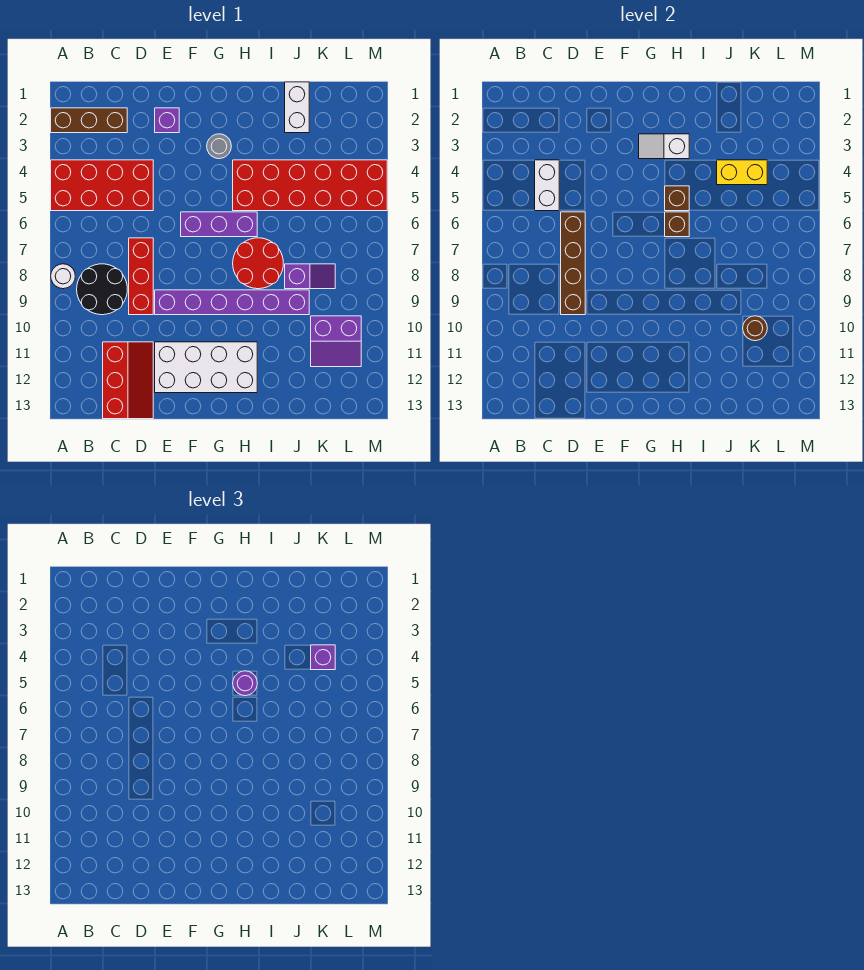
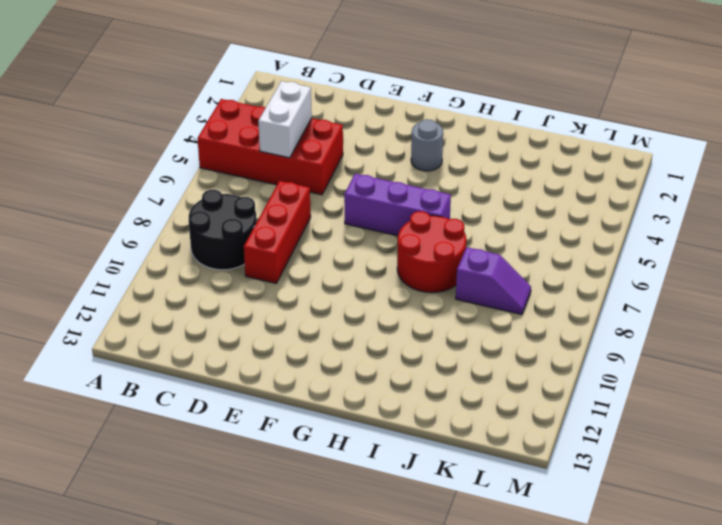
none -> brown 1x3 brick [51,108,127,133]
none -> white 1x1 round brick [51,264,75,289]
none -> red 2x3 slope [103,342,153,419]

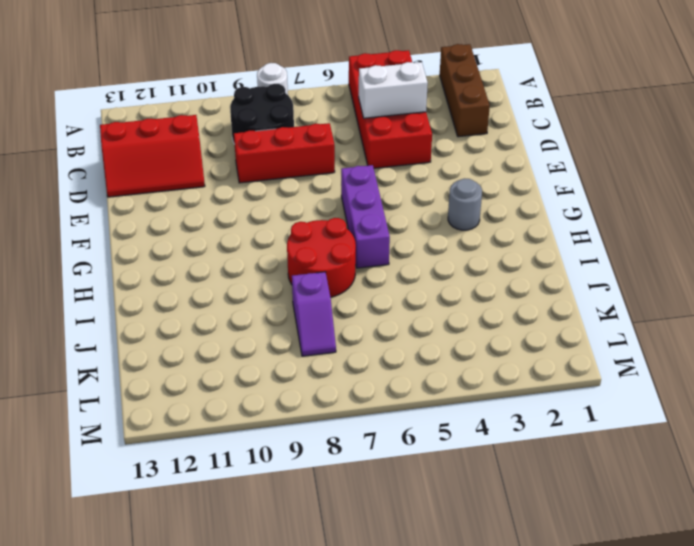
none -> purple 1x1 brick [155,108,179,133]
none -> purple 1x6 brick [155,290,309,315]
none -> white 2x4 brick [155,342,257,393]

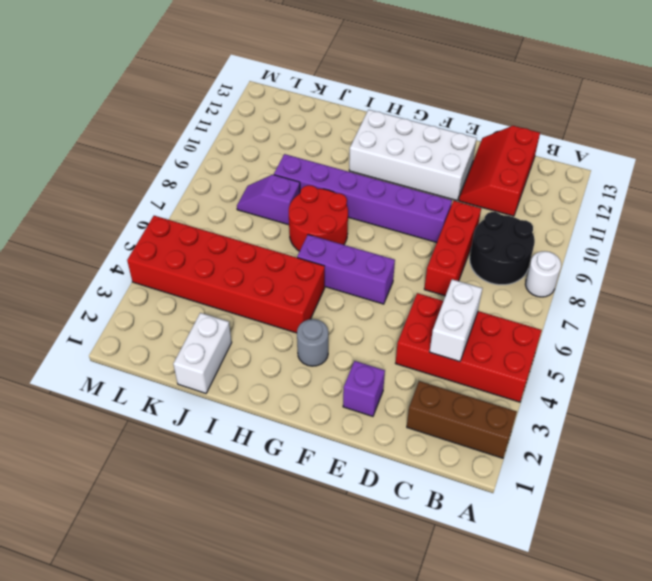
none -> purple 2x2 slope [311,316,361,367]
none -> brown 1x4 brick [561,212,585,315]
none -> white 1x2 slope [639,134,689,159]

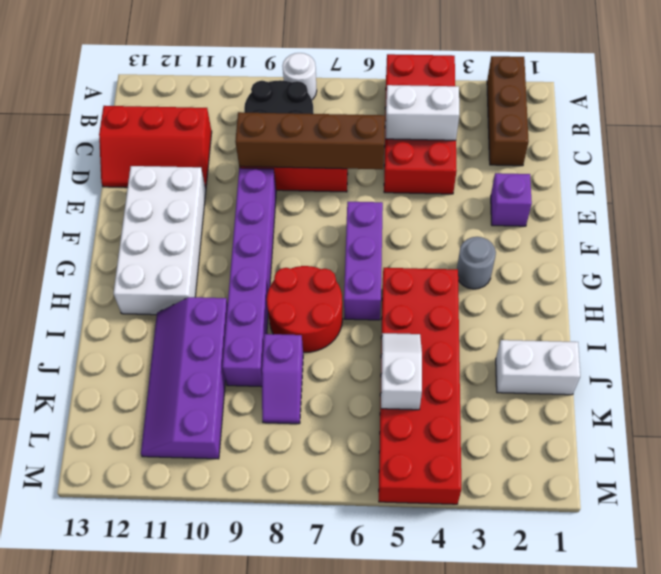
purple 2x4 slope [141,297,228,459] -> purple 2x2 slope [311,316,361,367]
white 1x2 slope [381,333,422,410] -> white 1x2 slope moved to [639,134,689,159]
none -> brown 1x1 brick [665,186,689,211]
none -> brown 1x1 brick [665,212,689,237]
none -> yellow 1x2 brick [717,160,767,185]

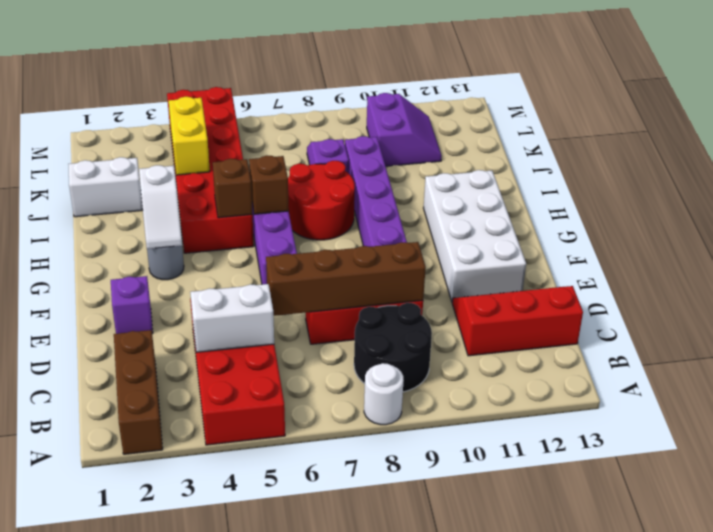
none -> brown 1x1 round brick [743,316,767,341]
none -> purple 1x1 round brick [233,671,257,696]
none -> purple 1x1 brick [311,645,335,670]

